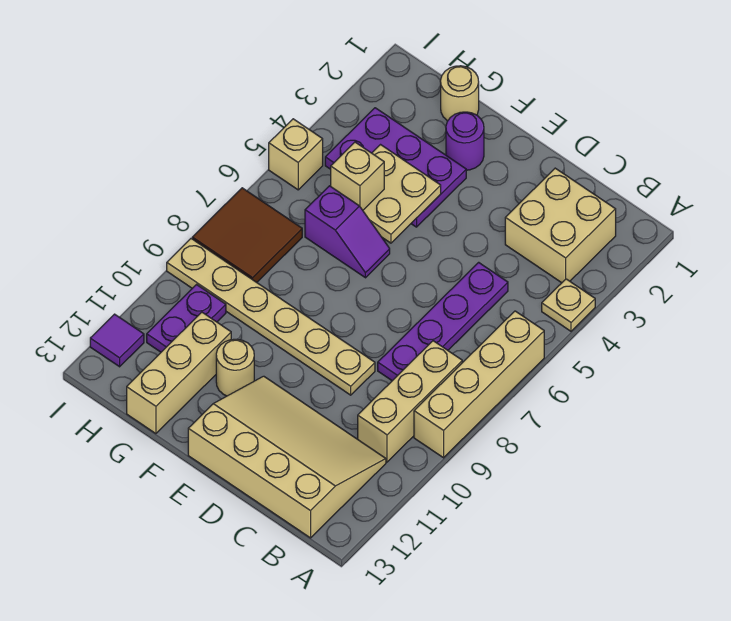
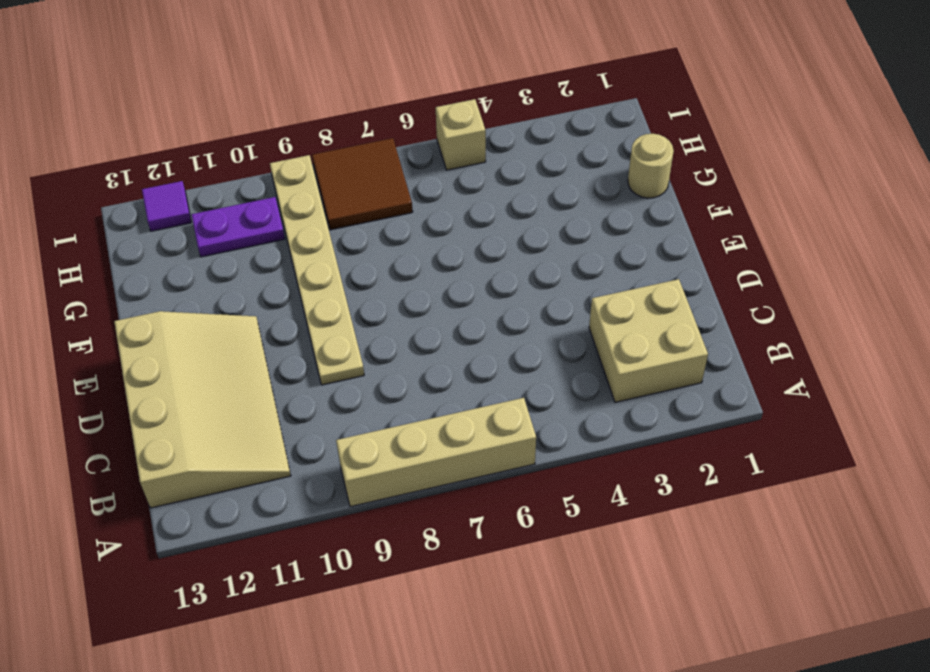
none -> tan 1x1 plate [542,279,595,331]
none -> tan 1x3 brick [358,341,462,462]
none -> purple 1x4 plate [378,262,508,381]

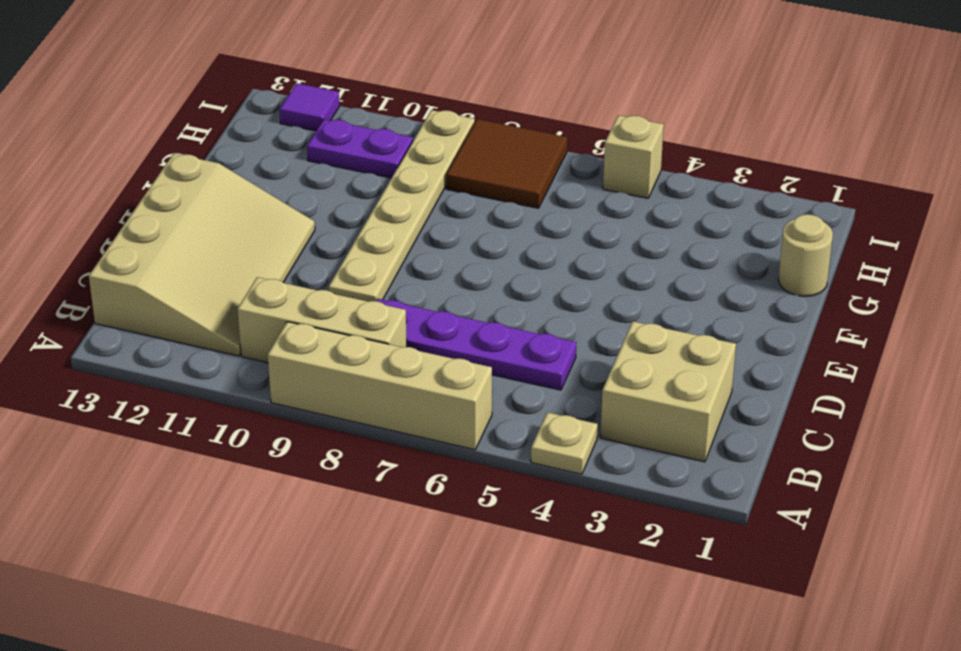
none -> purple 1x1 round brick [446,112,484,170]
none -> purple 2x3 plate [325,108,466,227]
none -> purple 1x2 slope [305,186,390,278]

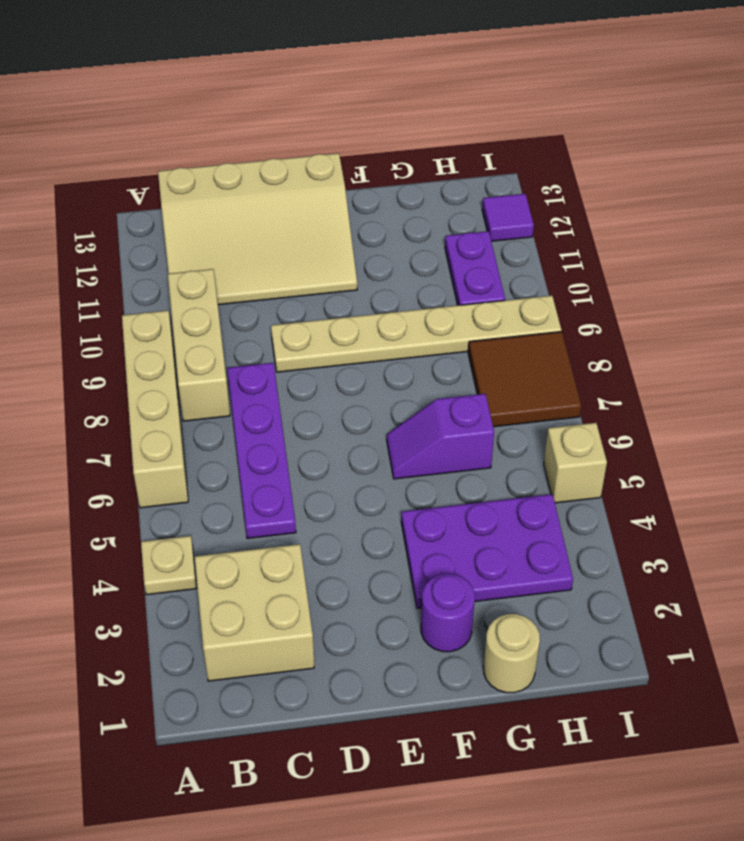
none -> tan 1x1 round brick [216,339,254,396]
none -> tan 1x3 brick [127,312,231,434]
none -> tan 2x2 plate [363,145,441,243]

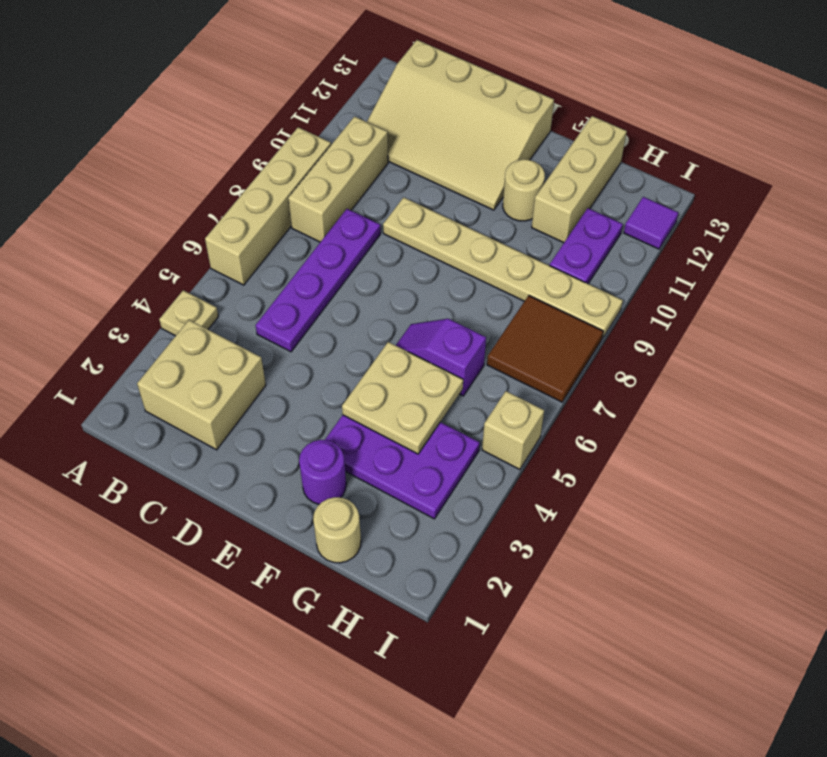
none -> tan 1x1 brick [331,142,384,210]

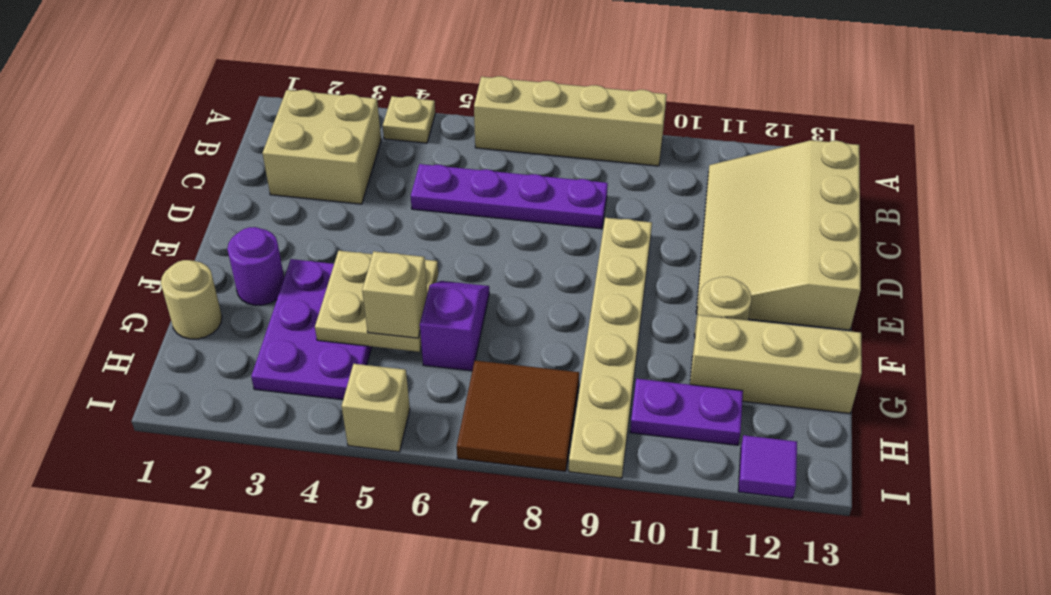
none -> tan 1x3 brick [358,341,462,462]

